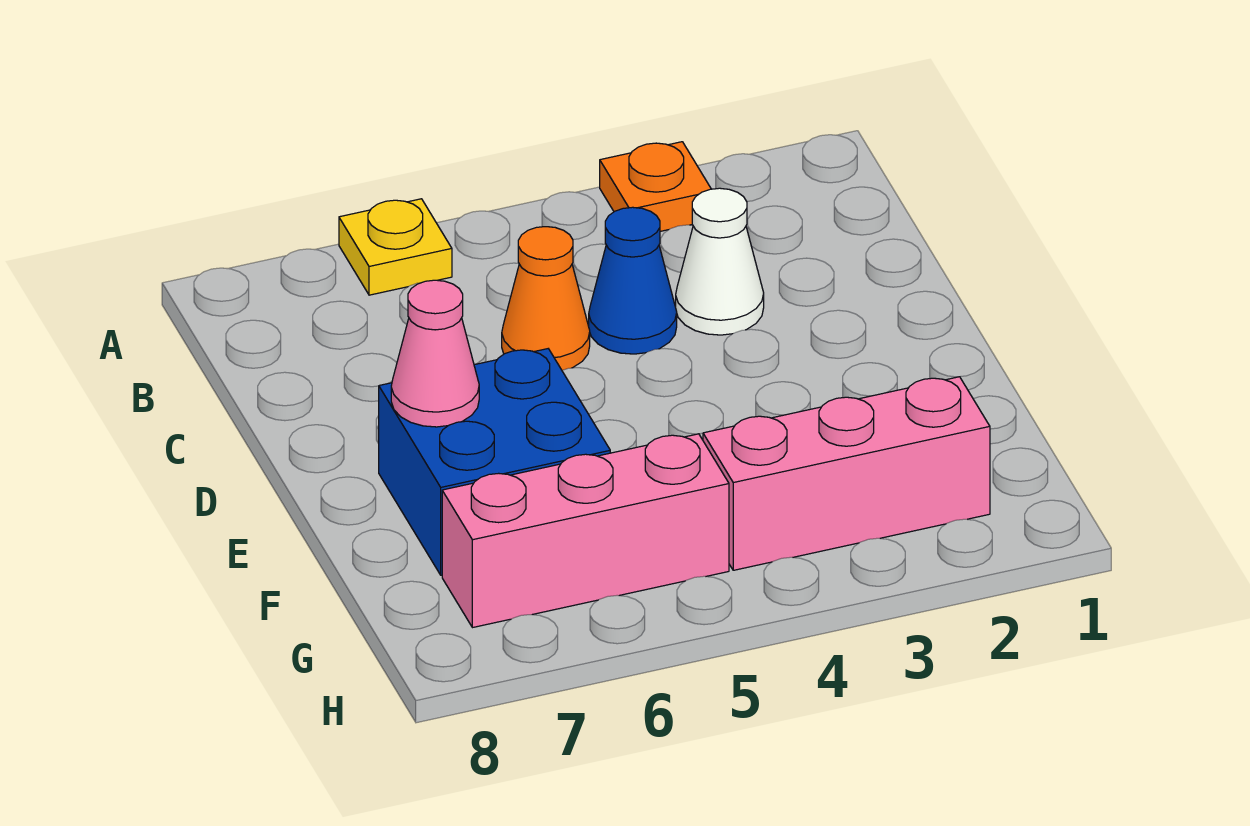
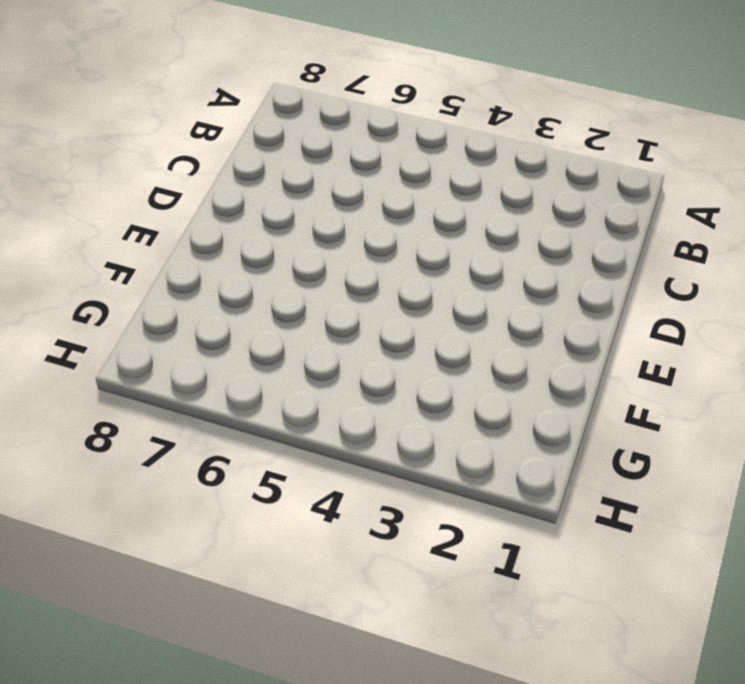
none -> orange 1x1 plate [600,142,711,231]
none -> yellow 1x1 plate [339,199,452,295]

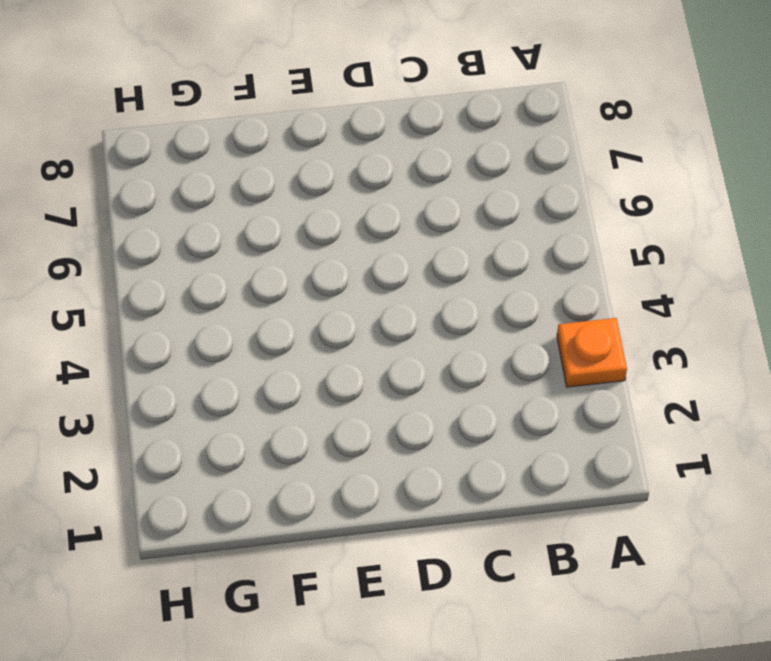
none -> yellow 1x1 plate [339,199,452,295]
none -> white 1x1 cone [676,188,764,335]

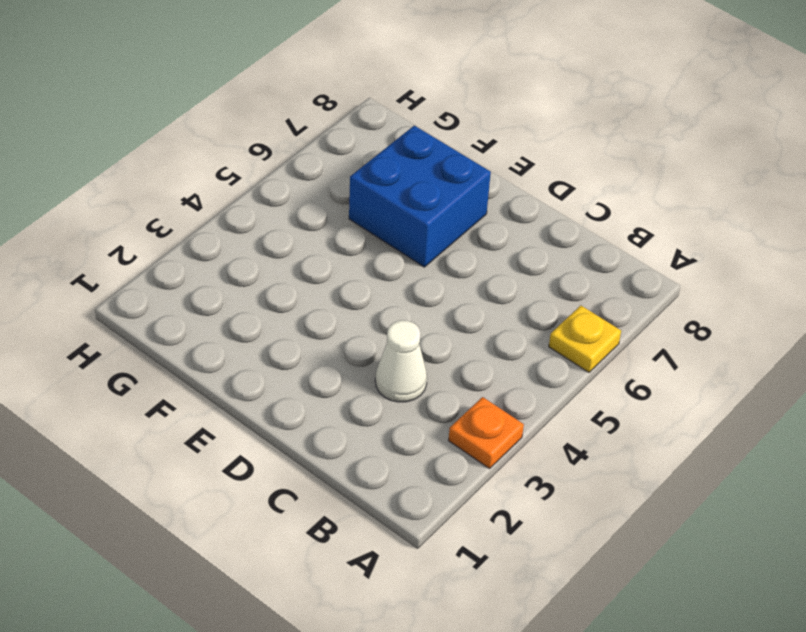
none -> blue 1x1 cone [589,207,677,354]
none -> orange 1x1 cone [502,227,590,370]

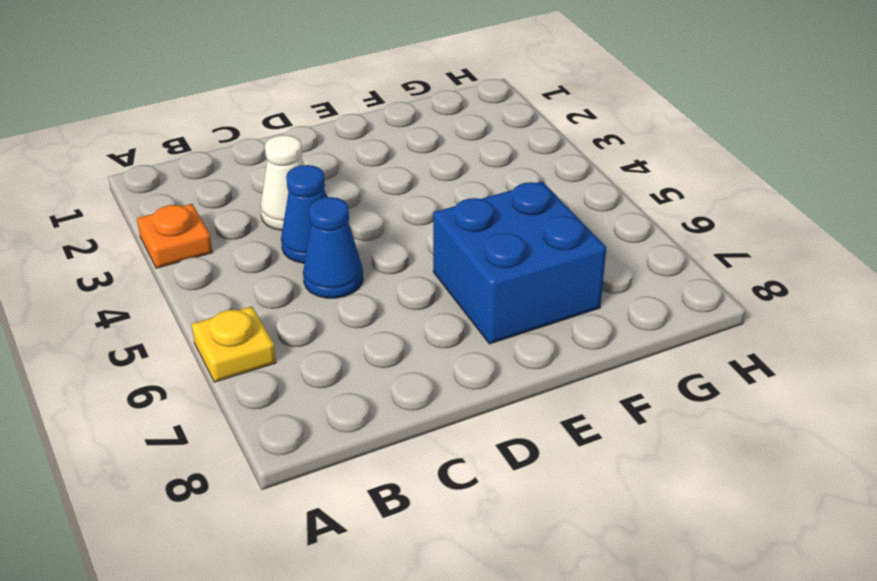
blue 1x1 cone [303,197,363,298] -> orange 1x1 cone [502,227,590,370]
none -> pink 1x3 brick [703,377,990,570]
none -> pink 1x3 brick [442,434,729,628]

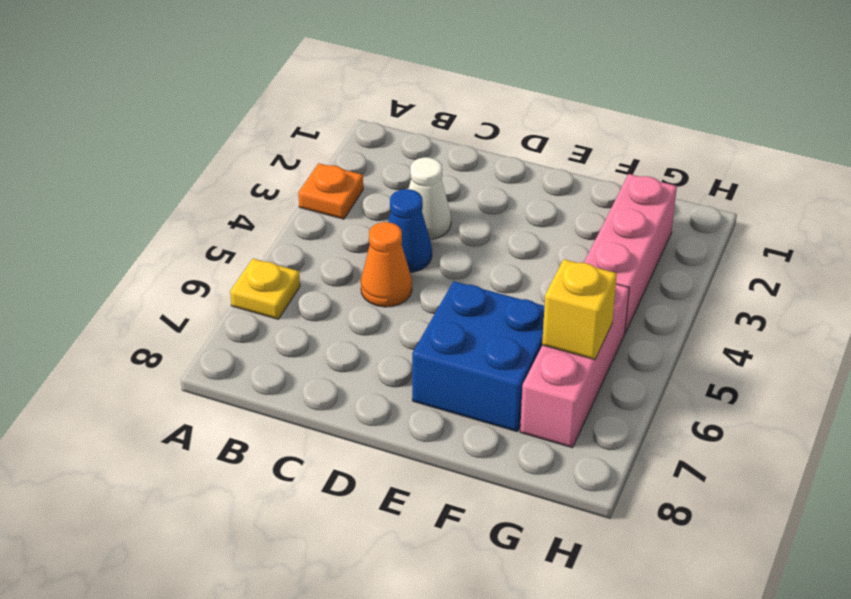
yellow 1x1 brick [542,259,617,360] -> none
none -> pink 1x1 cone [391,280,479,427]

